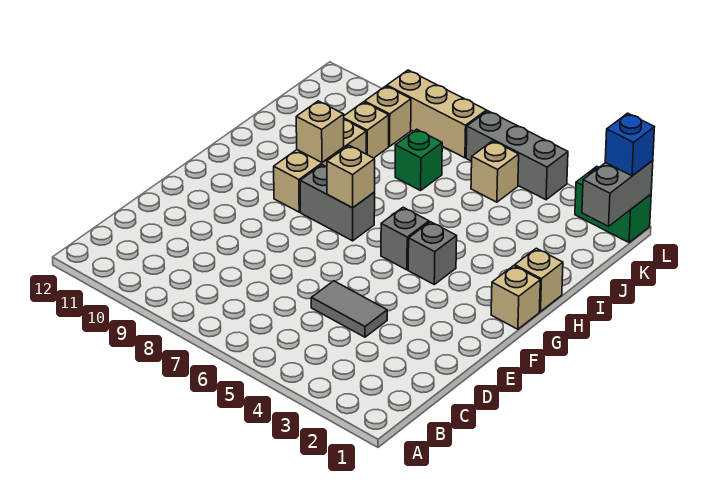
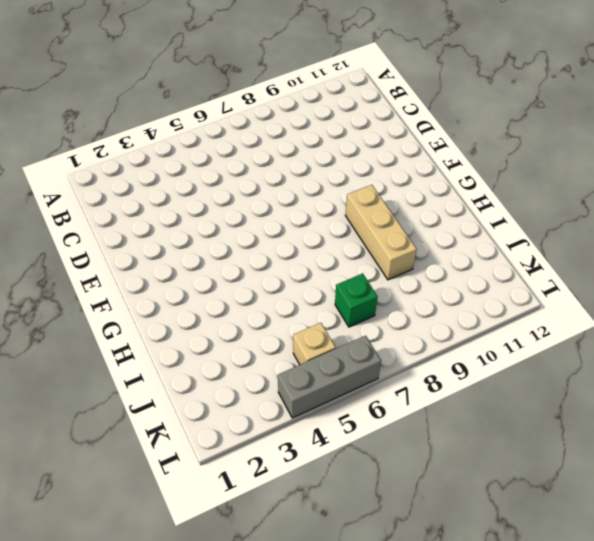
none -> grey 1x2 tile [311,281,387,337]
none -> tan 1x1 brick [491,266,540,329]
none -> grey 1x1 brick [408,222,457,284]

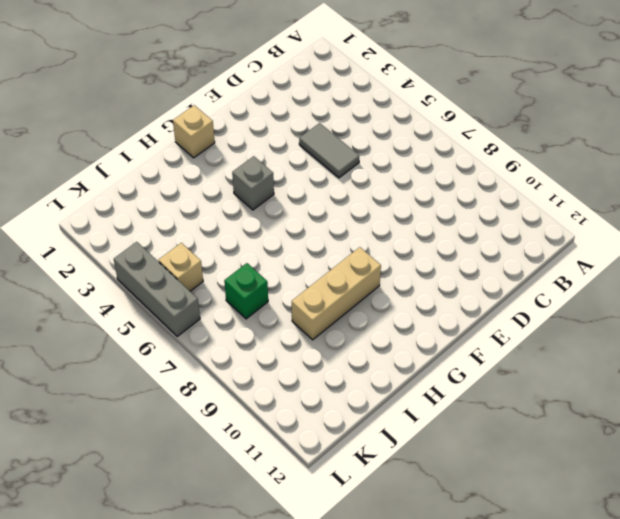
none -> grey 1x1 brick [381,207,429,270]
none -> grey 1x2 brick [300,165,375,241]
none -> tan 1x1 brick [515,248,563,312]

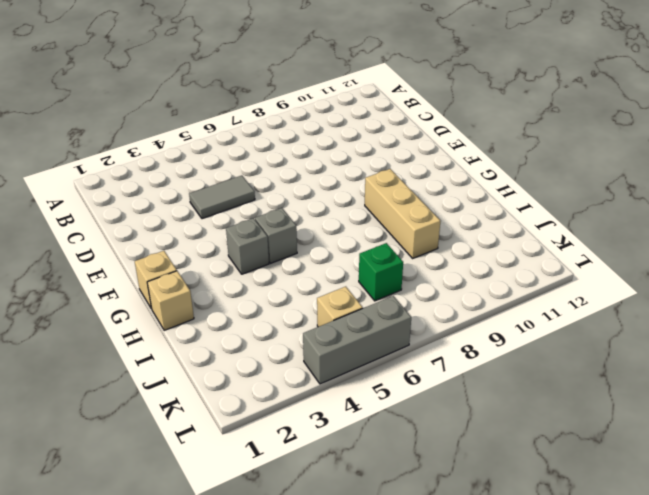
none -> grey 1x2 brick [300,165,375,241]
none -> tan 1x1 brick [344,102,389,158]
none -> tan 1x1 brick [365,86,411,146]

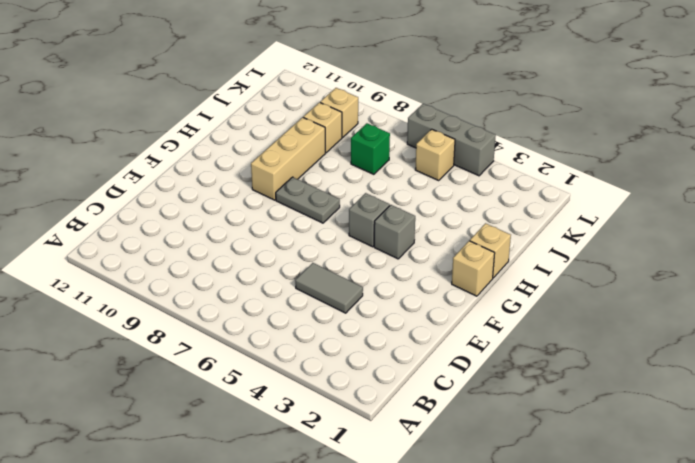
grey 1x2 plate [276,177,340,223] -> grey 1x2 brick [300,165,375,241]
none -> green 1x2 brick [575,167,651,242]
none -> tan 1x3 brick [387,70,487,158]
none -> tan 1x1 brick [327,145,375,208]

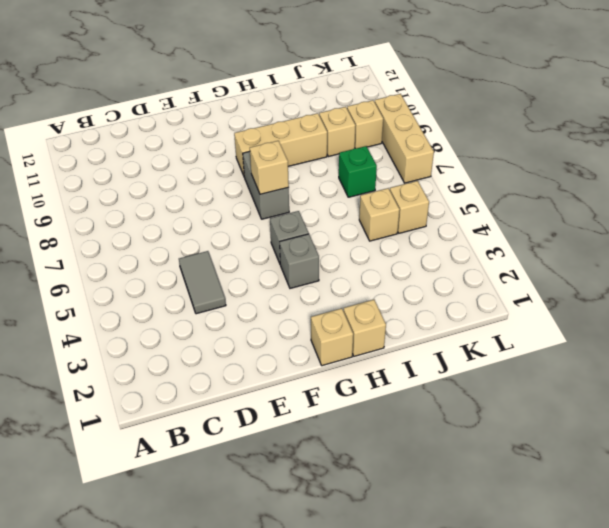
tan 1x1 brick [359,188,400,241] -> tan 1x1 brick moved to [296,101,344,162]
none -> green 1x2 brick [575,167,651,242]
none -> grey 1x3 brick [466,111,568,200]
none -> grey 1x2 brick [582,161,653,226]

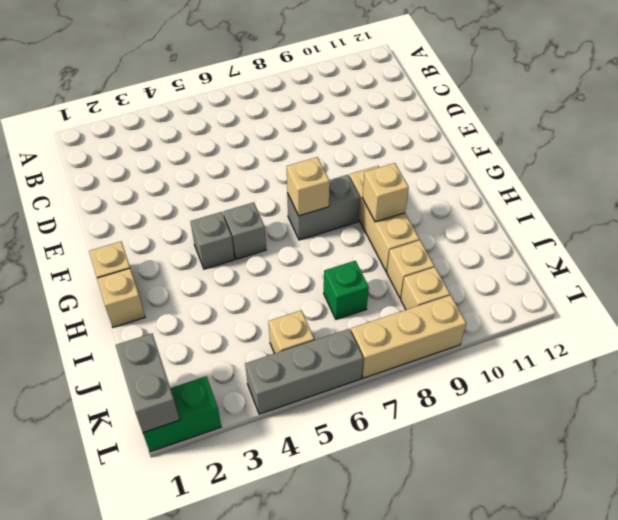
none -> grey 1x2 tile [311,281,387,337]
none -> blue 1x1 brick [605,113,654,176]

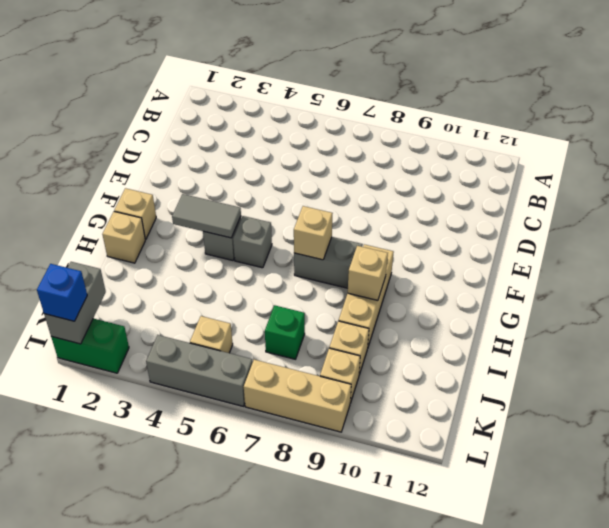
grey 1x2 tile [172,194,241,238] -> grey 1x2 tile moved to [311,281,387,337]

